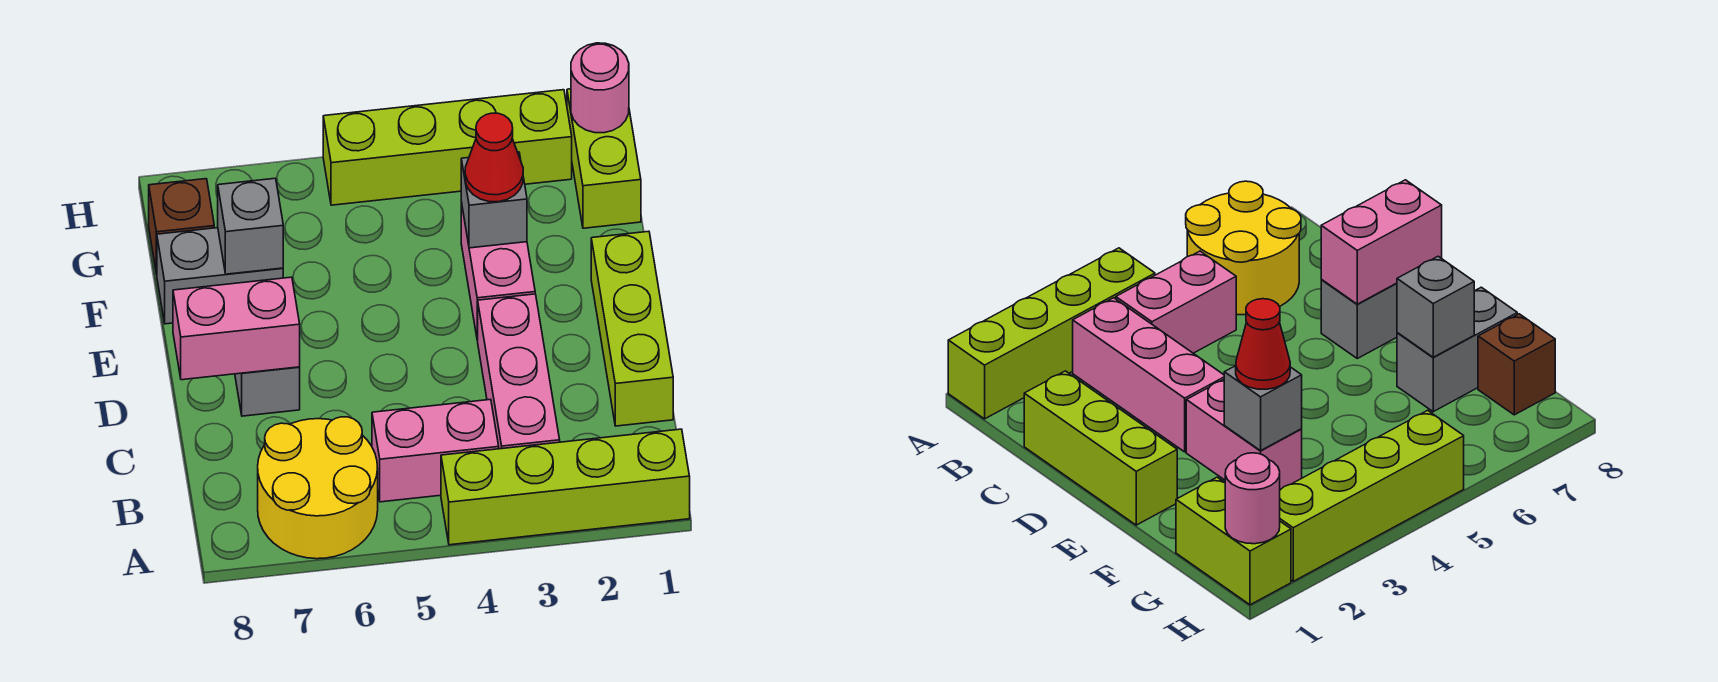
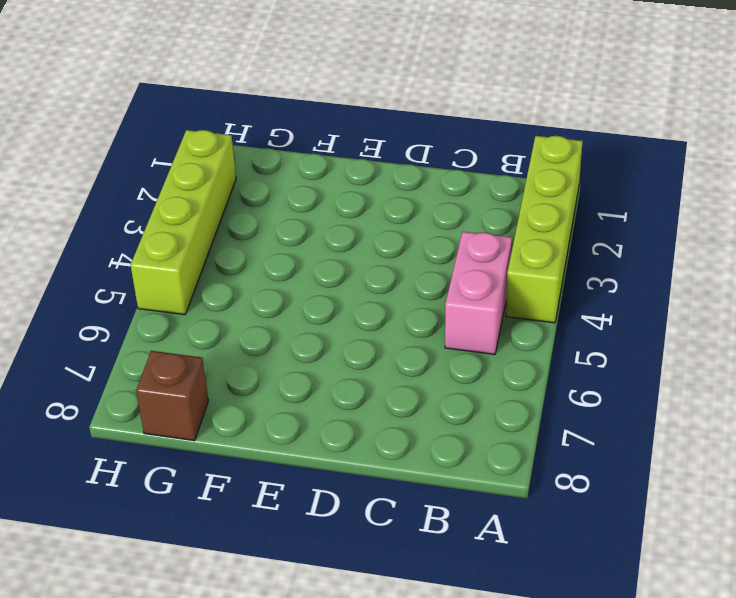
none -> yellow 2x2 round brick [258,417,378,559]
none -> pink 1x3 brick [478,294,560,449]
none -> lime 1x3 brick [591,231,673,426]

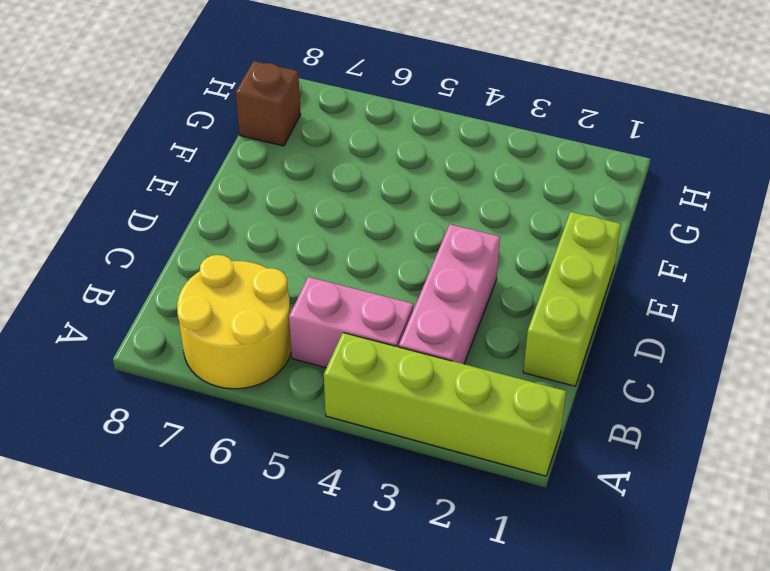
none -> grey 1x1 brick [235,367,300,416]
none -> pink 1x2 brick [461,202,535,340]
none -> grey 1x2 brick [157,228,283,324]

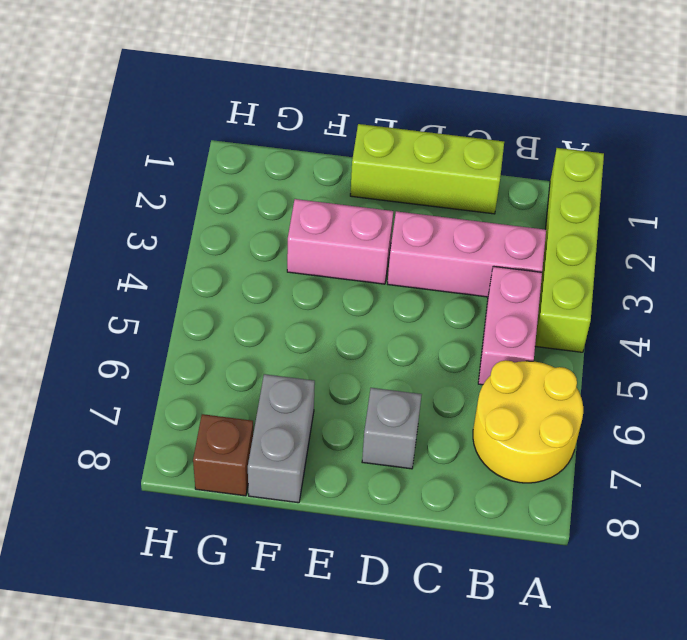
none -> lime 1x2 brick [567,89,641,228]
none -> lime 1x4 brick [323,90,572,205]
none -> pink 1x2 brick [173,277,300,380]

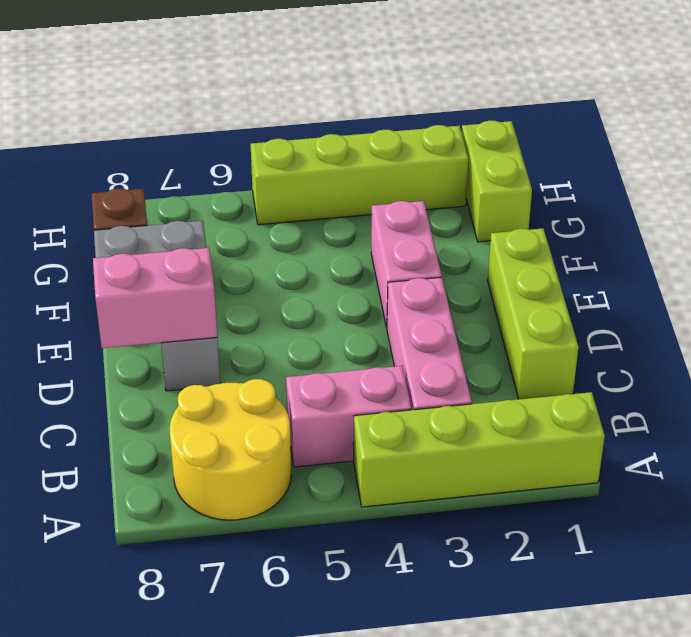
none -> grey 1x1 brick [461,152,527,248]
none -> grey 1x1 brick [218,178,283,274]
none -> pink 1x1 round brick [571,43,629,133]

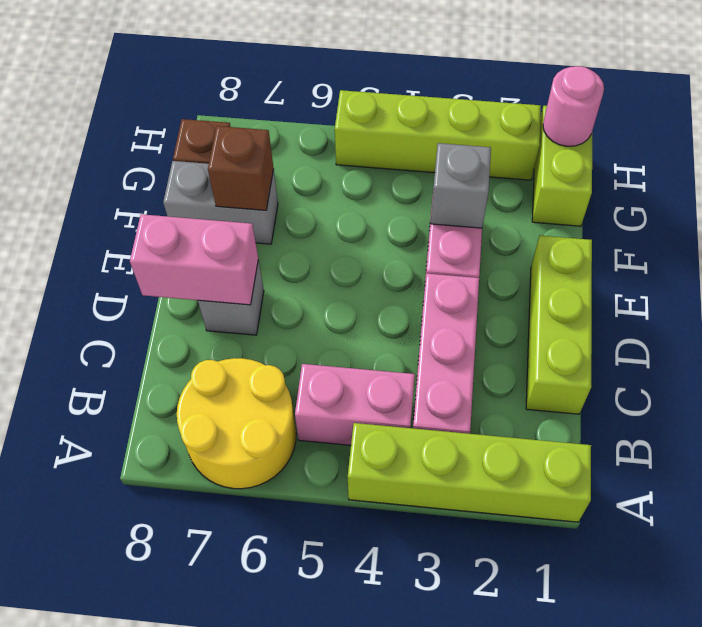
brown 1x1 brick [208,126,274,210] -> grey 1x1 brick [218,178,283,274]
none -> red 1x1 cone [465,113,523,202]

